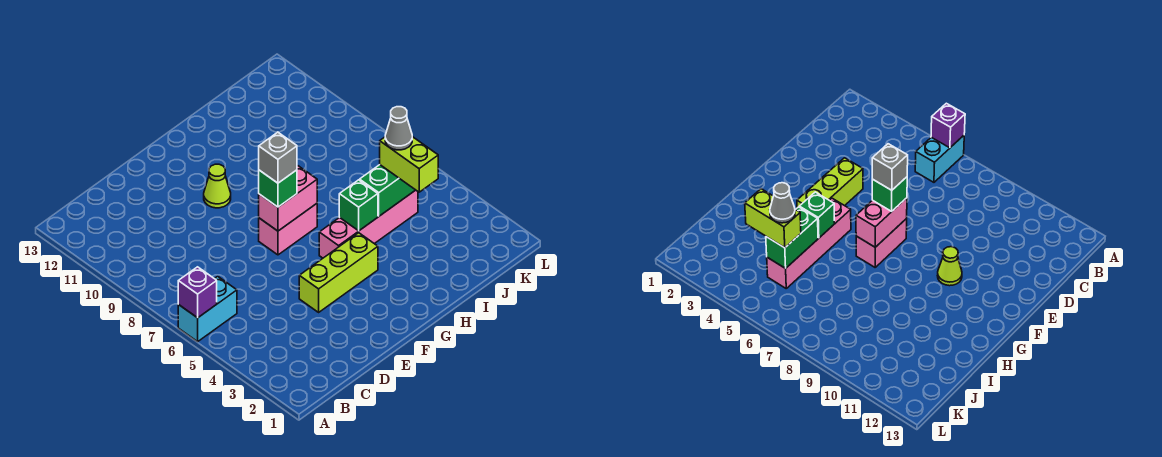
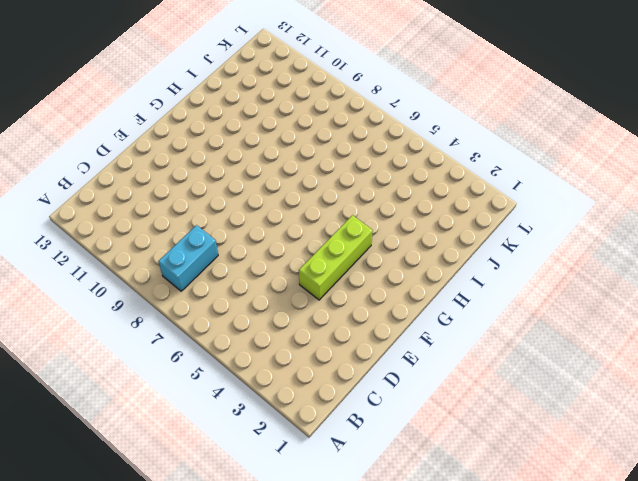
cyan 1x2 brick [158,225,218,291] -> cyan 1x2 brick moved to [178,276,237,342]
none -> pink 1x2 brick [259,204,317,255]
none -> lime 1x1 cone [204,164,231,208]
none -> pink 1x4 brick [319,190,418,258]

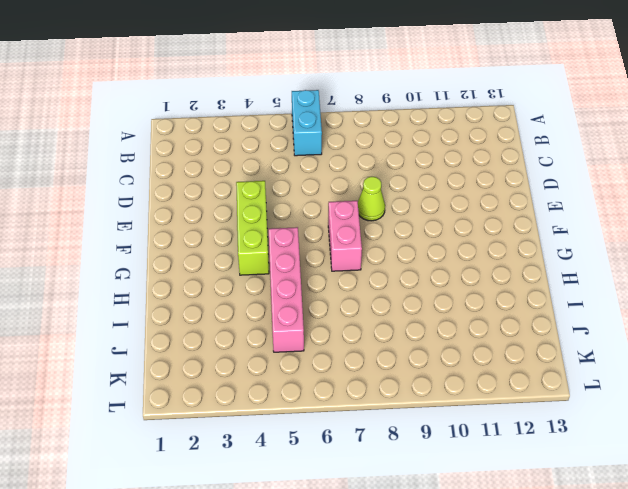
lime 1x1 cone [358,177,385,221] -> lime 1x1 cone moved to [204,164,231,208]
none -> purple 1x1 brick [178,267,217,318]
none -> pink 1x2 brick [259,166,317,231]
none -> green 1x1 brick [339,180,378,231]

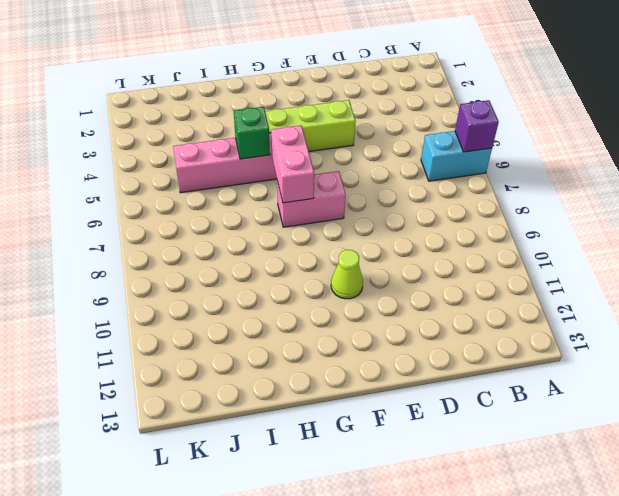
pink 1x2 brick [271,125,314,203] -> pink 1x2 brick turned to [259,166,317,231]
none -> green 1x2 brick [360,165,415,216]
none -> green 1x1 brick [259,170,297,207]
none -> lime 1x2 brick [380,137,438,192]

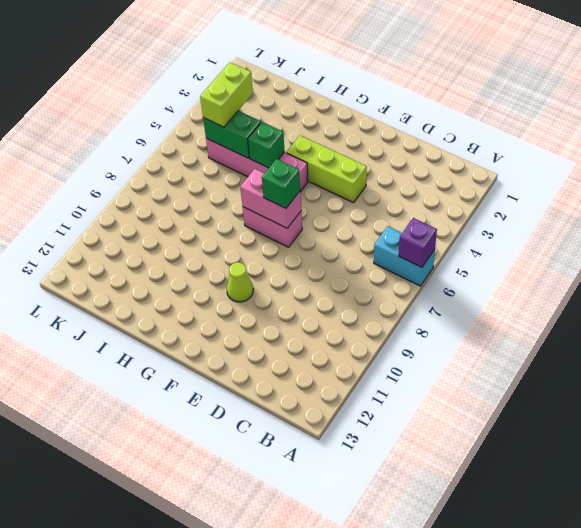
none -> grey 1x1 brick [259,132,297,183]
none -> grey 1x1 cone [385,107,412,150]

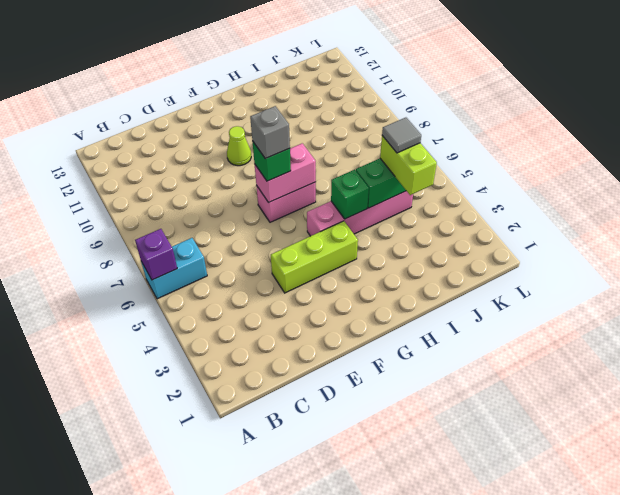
grey 1x1 tile [382,118,421,153] -> grey 1x1 cone [385,107,412,150]

